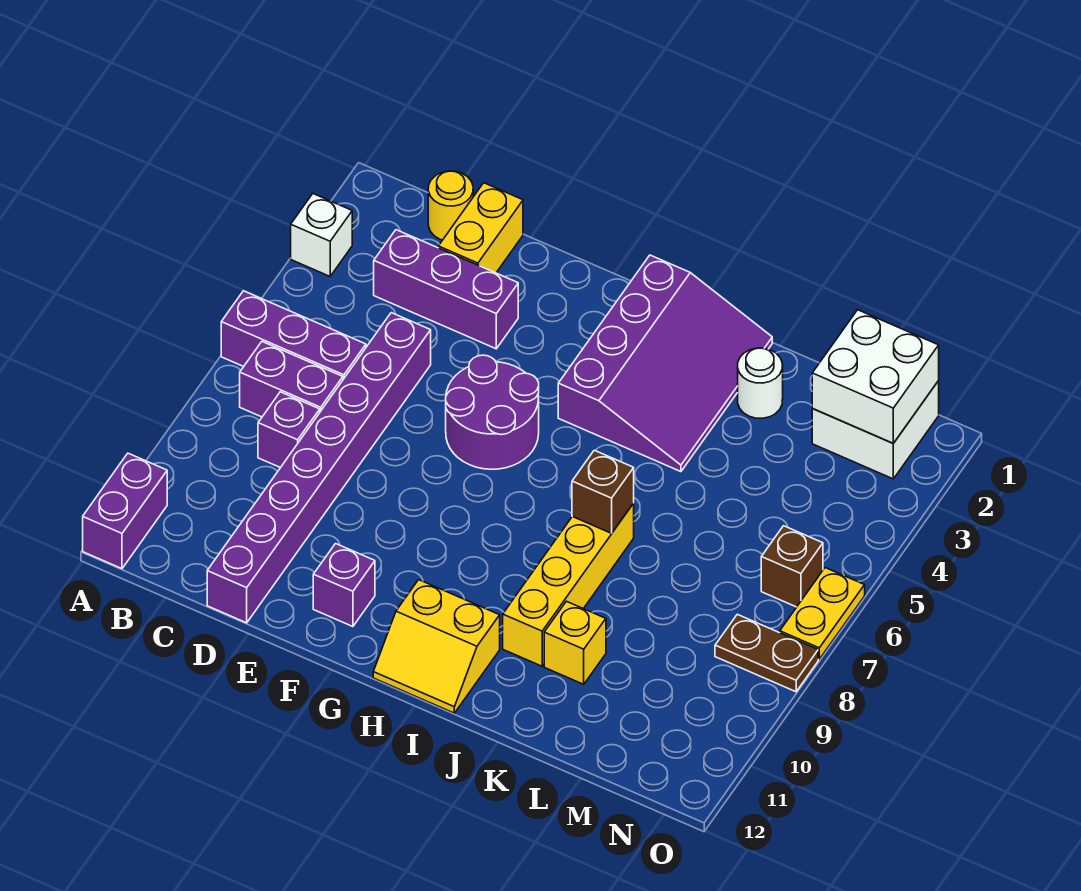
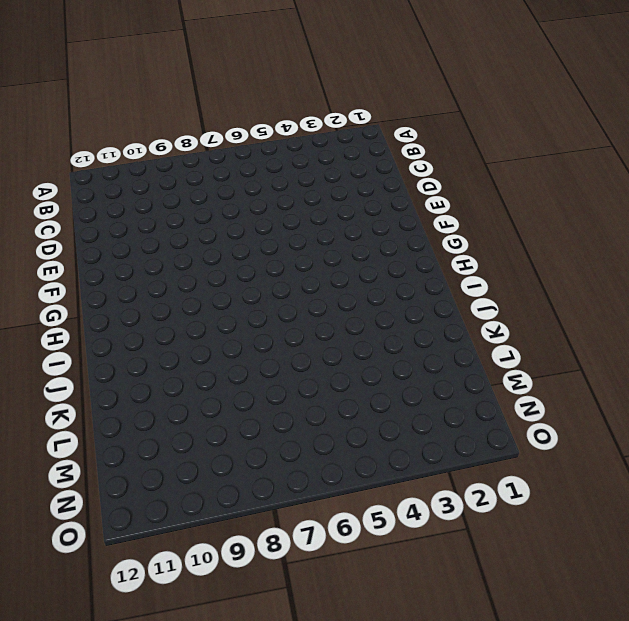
none -> white 1x1 brick [291,194,352,276]
none -> purple 1x3 brick [221,291,366,379]
none -> purple 1x2 brick [83,453,167,569]

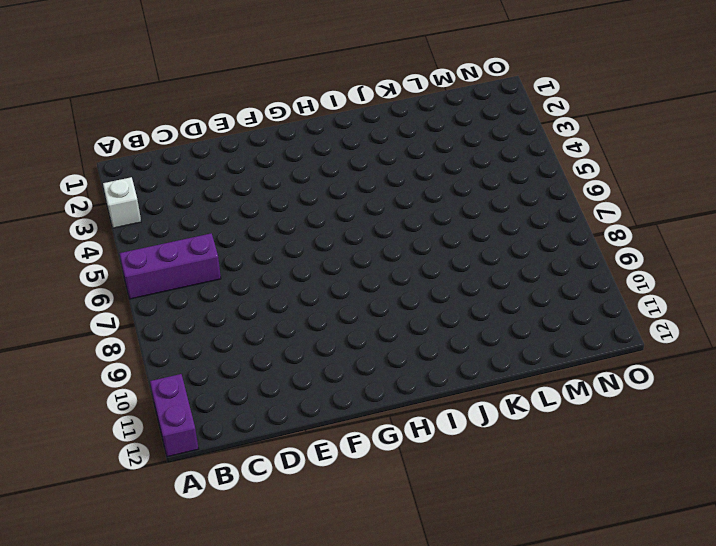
none -> purple 1x2 brick [240,342,343,417]
none -> yellow 1x1 round brick [428,171,473,240]
none -> purple 1x3 brick [374,230,518,349]

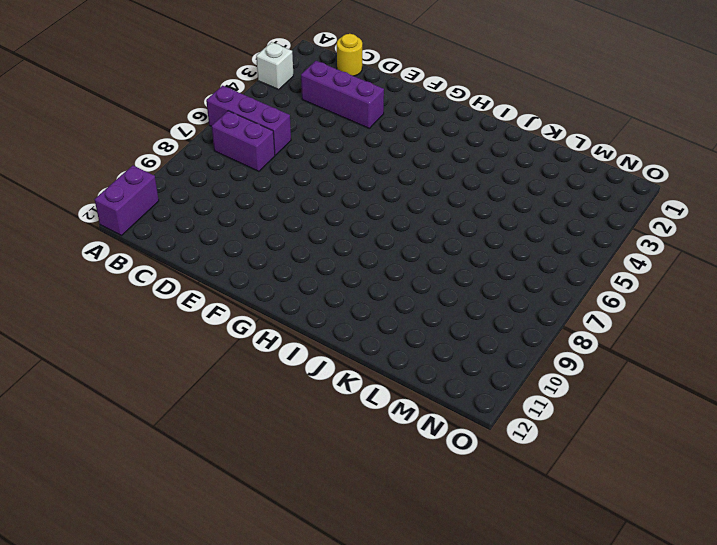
none -> purple 1x1 brick [258,392,320,468]
none -> yellow 1x2 brick [438,183,523,273]
none -> purple 1x8 brick [207,313,431,623]

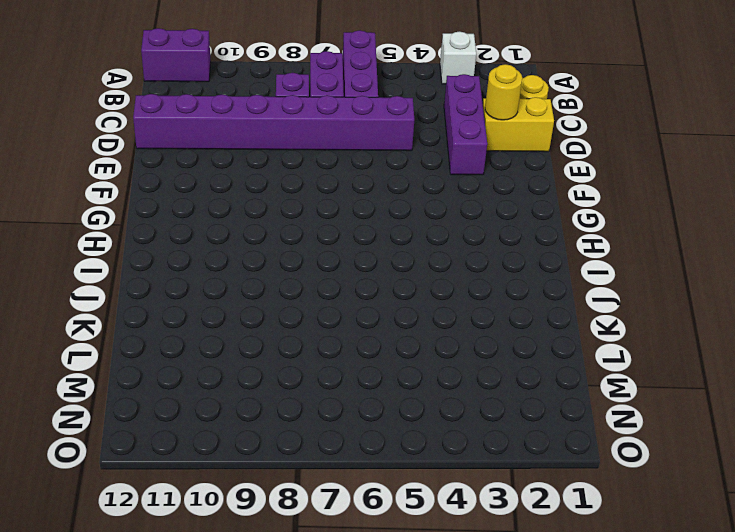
yellow 1x1 round brick [485,64,522,120] -> none
none -> purple 2x2 round brick [446,355,539,469]
none -> purple 1x1 brick [313,544,375,627]
none -> purple 3x4 slope [558,255,772,472]

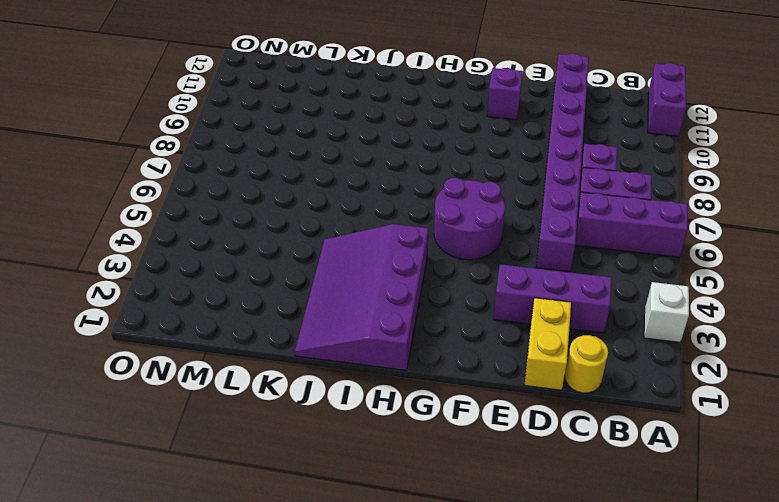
none -> yellow 2x2 slope [373,580,500,713]
none -> yellow 1x4 brick [503,503,634,666]
none -> white 1x1 round brick [738,348,783,418]

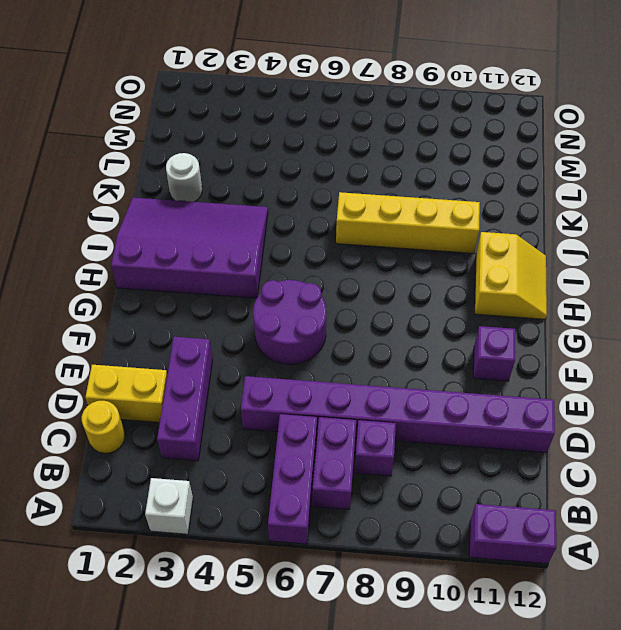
none -> yellow 1x1 brick [544,601,606,684]
none -> white 2x2 brick [812,381,939,479]
none -> brown 1x1 brick [761,526,823,607]

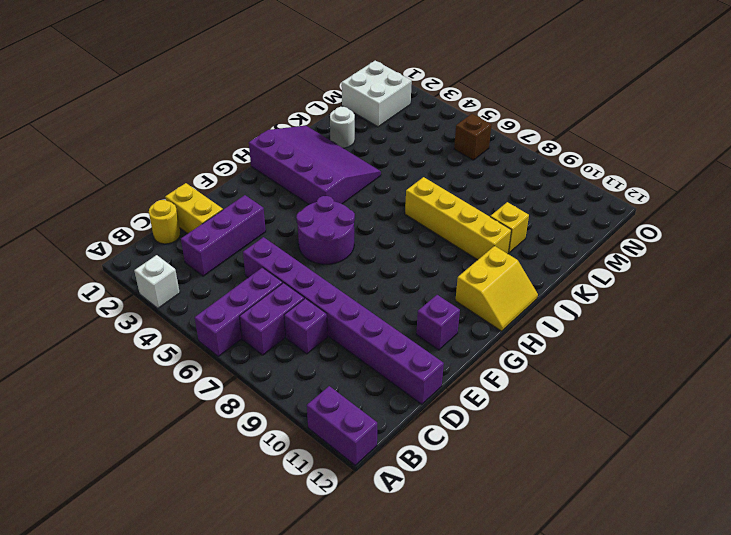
none -> brown 1x2 plate [715,614,818,692]
none -> yellow 1x2 plate [780,568,865,659]
none -> brown 1x1 brick [572,450,634,533]

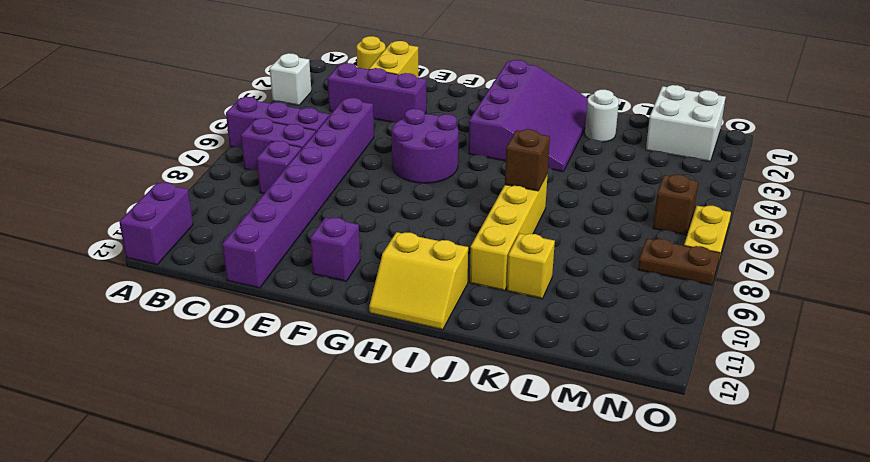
none -> white 2x2 brick [812,310,939,443]

